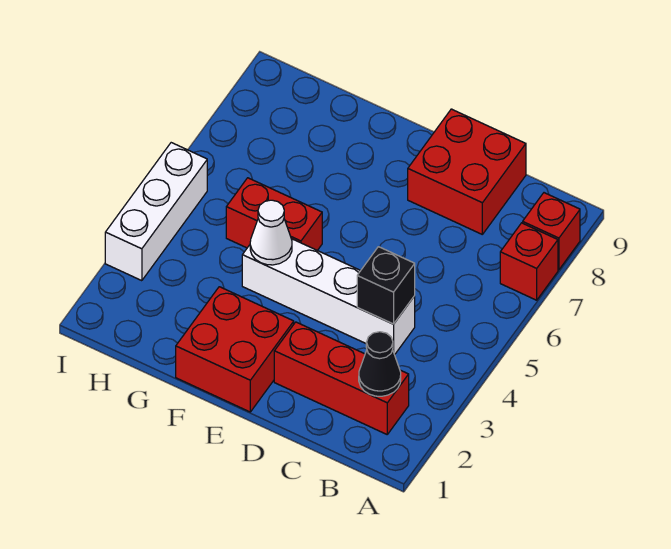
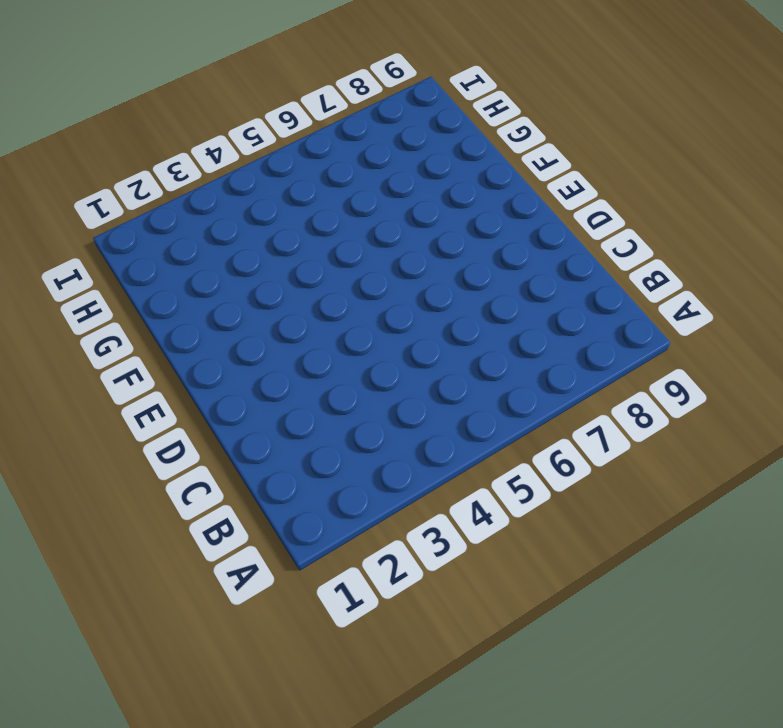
none -> red 1x1 brick [500,223,558,300]
none -> red 1x1 brick [523,193,580,270]

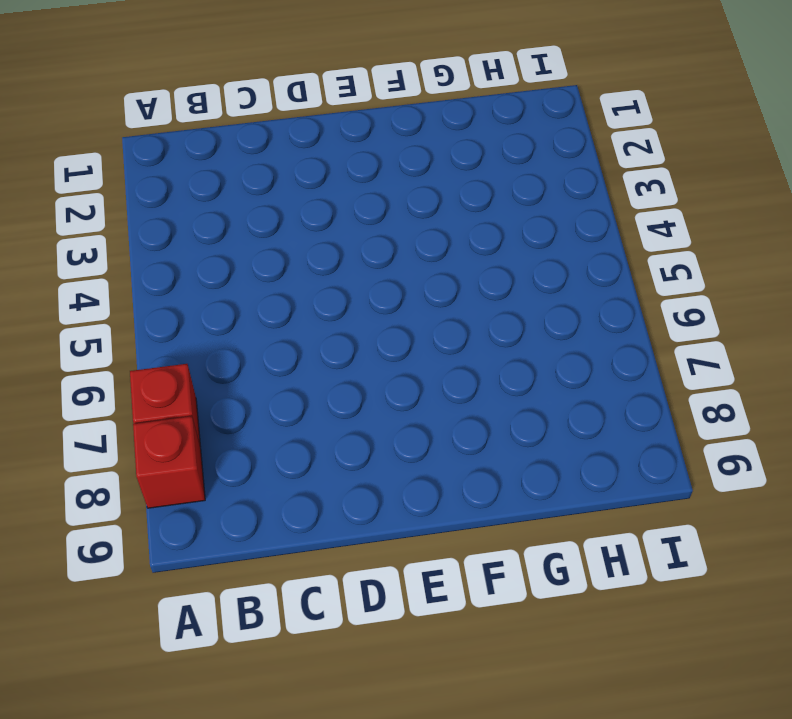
none -> red 1x3 brick [274,322,409,434]
none -> white 1x4 brick [242,239,415,355]

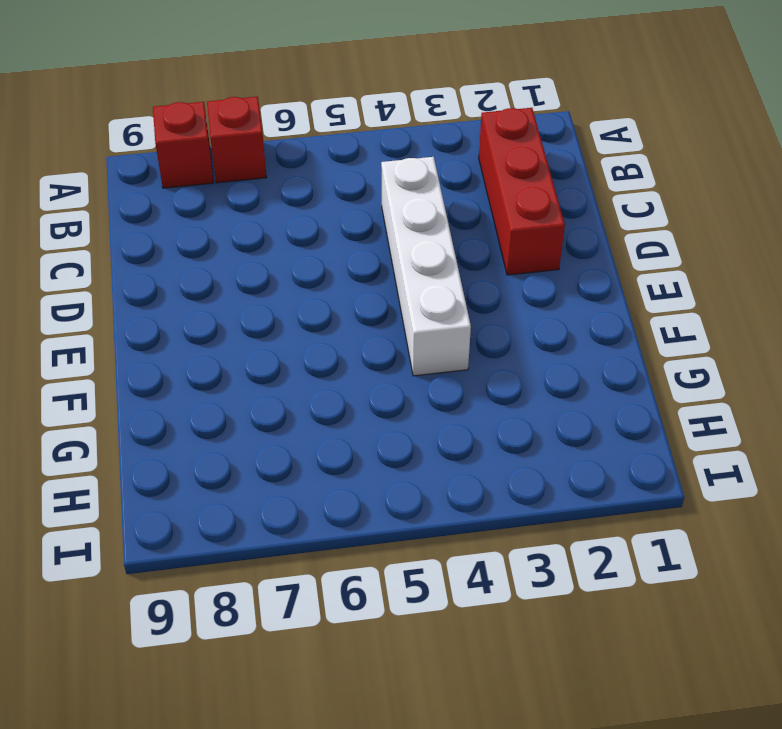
none -> red 2x2 brick [408,109,526,234]
none -> red 2x2 brick [176,287,294,412]

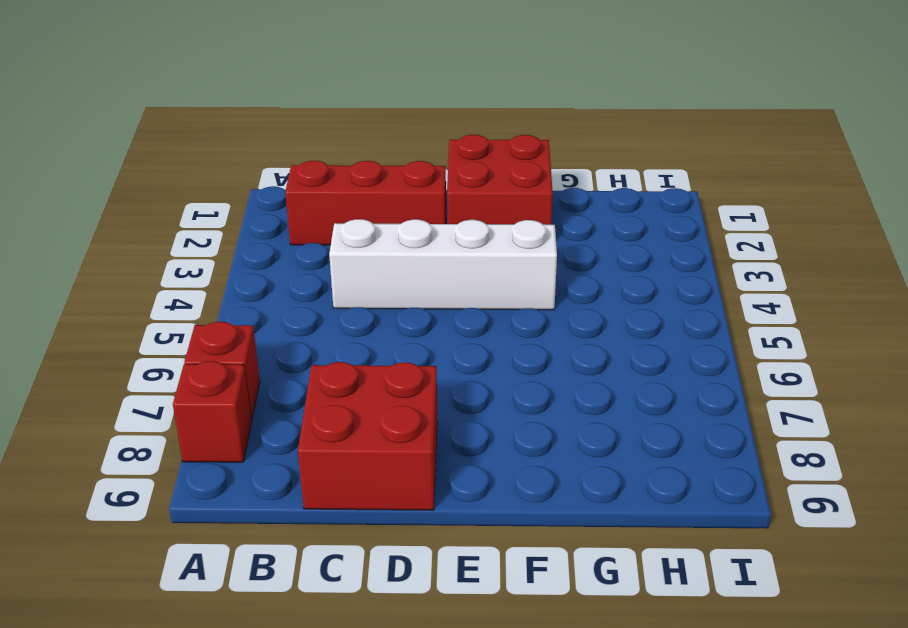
none -> red 1x2 brick [226,178,322,250]
none -> white 1x3 brick [105,143,207,281]

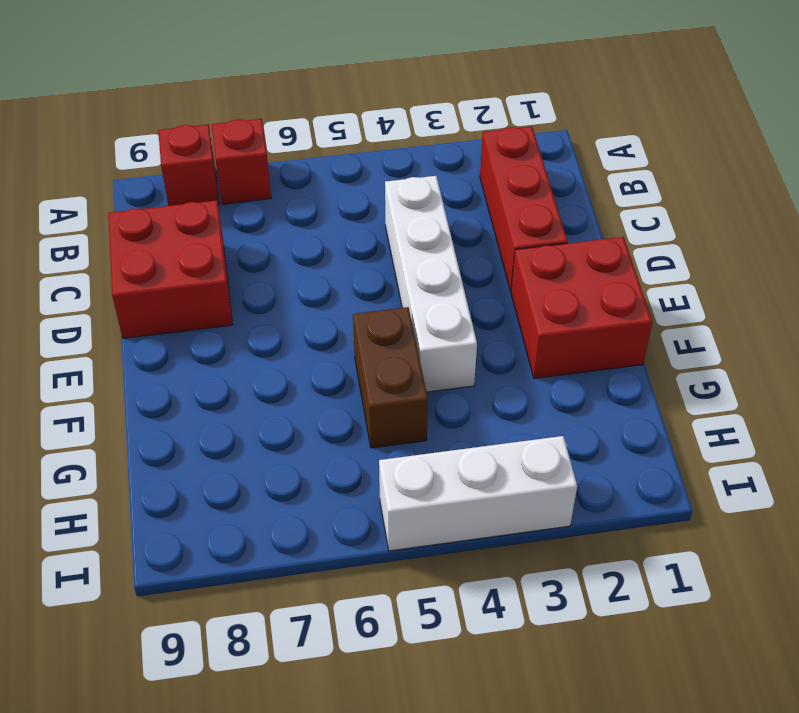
brown 1x2 brick [353,307,428,448] -> red 1x2 brick [226,178,322,250]
none -> black 1x1 cone [359,332,401,396]
none -> black 1x1 brick [357,247,415,324]

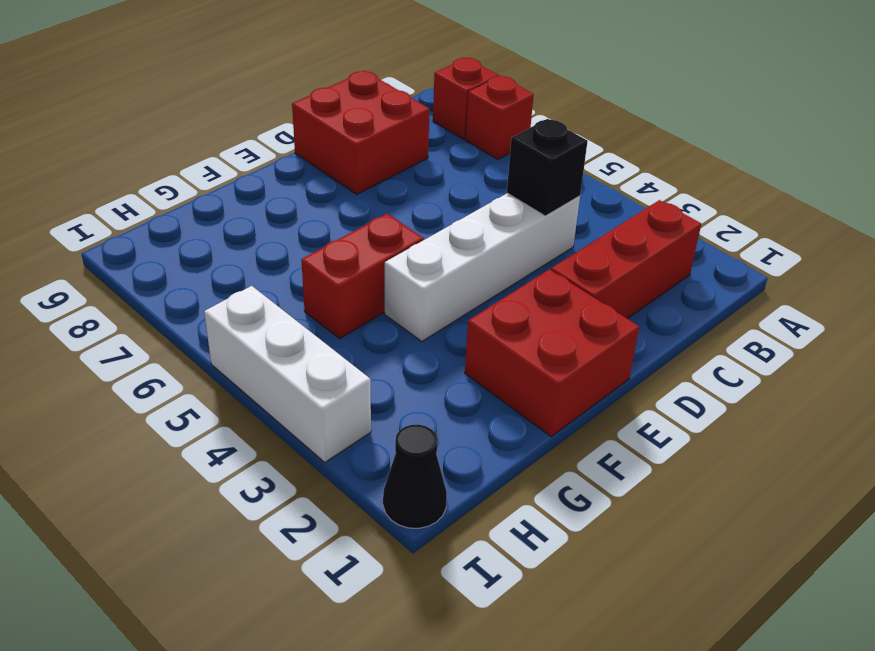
black 1x1 cone [383,424,447,528] -> black 1x1 cone moved to [359,332,401,396]
none -> white 1x1 cone [250,200,292,265]

